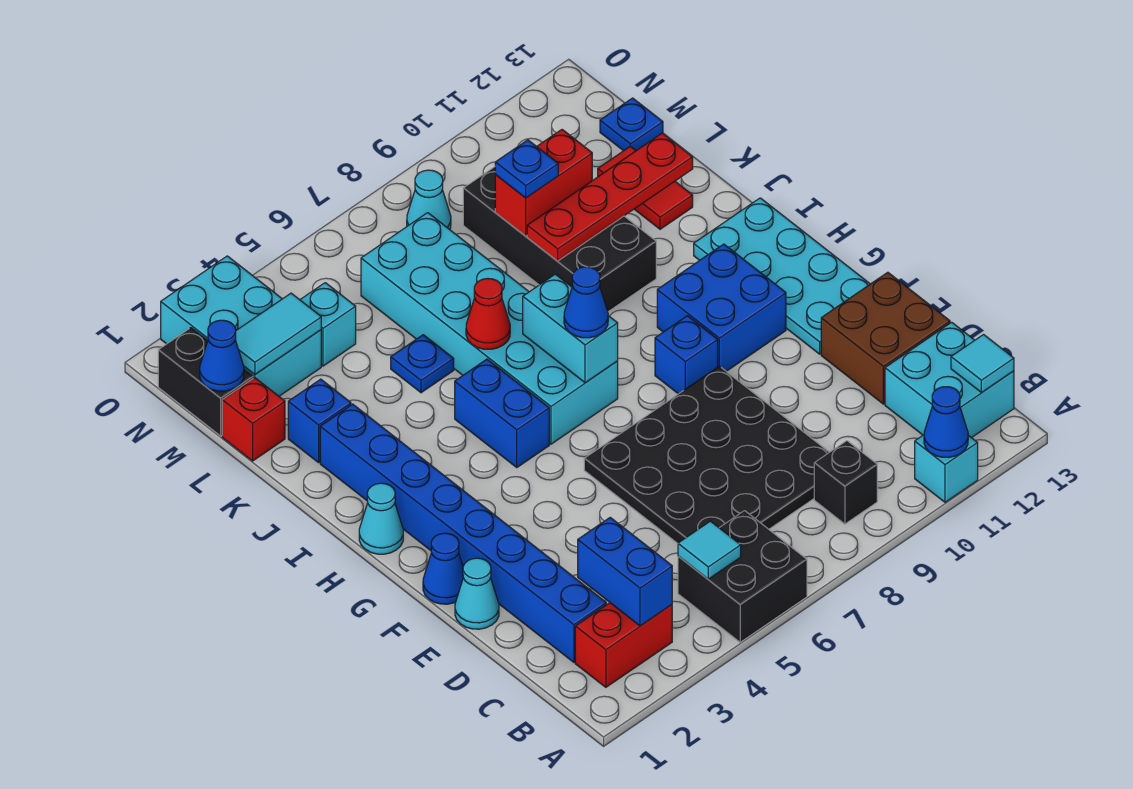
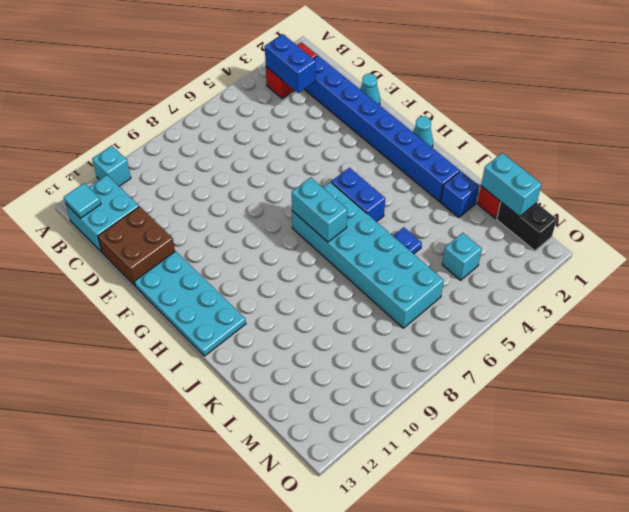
cyan 1x2 brick [481,153,542,217] -> blue 1x1 cone [200,320,244,391]
none -> black 2x2 brick [678,511,807,642]
none -> black 1x1 brick [814,441,877,524]
none -> black 4x4 plate [584,366,829,544]
none -> blue 1x1 cone [423,533,463,604]

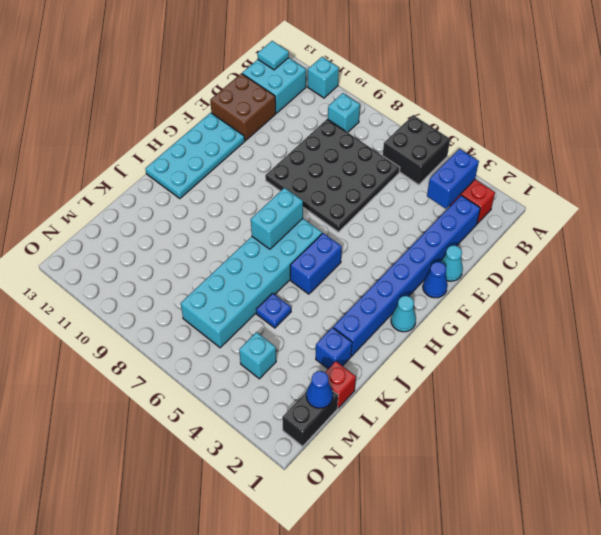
cyan 1x1 brick [328,93,360,132] -> black 1x1 brick [814,441,877,524]
none -> blue 1x1 brick [655,316,718,394]
none -> blue 2x2 brick [657,244,786,371]
none -> black 2x4 brick [463,167,656,312]
none -> red 1x2 tile [598,146,693,229]

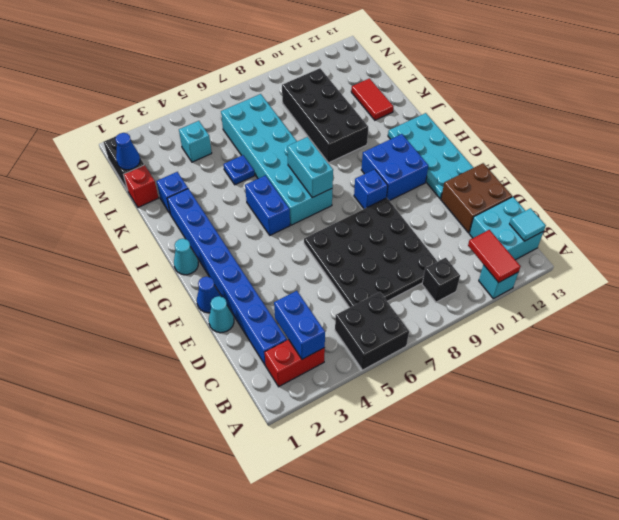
red 1x2 tile [468,230,521,283] -> blue 1x1 cone [924,387,968,458]
none -> cyan 2x3 brick [161,256,321,396]
none -> blue 1x1 plate [600,98,663,151]
none -> cyan 1x1 cone [407,170,451,229]
none -> cyan 1x1 tile [678,521,741,579]

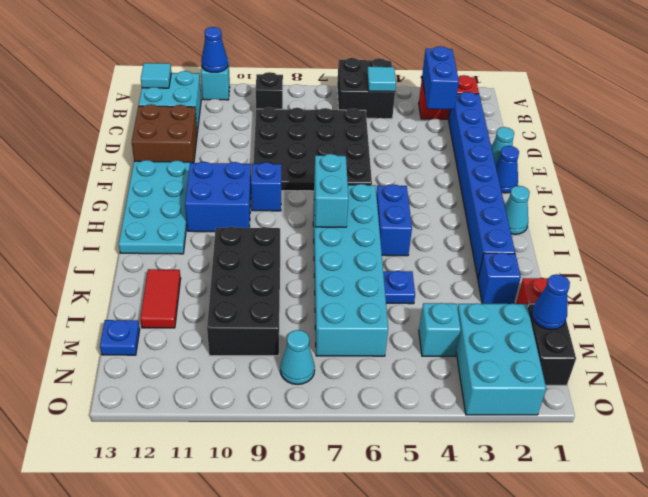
none -> red 1x1 cone [466,278,510,349]
none -> red 1x4 plate [527,133,693,261]
none -> red 1x2 brick [495,130,592,236]
none -> cyan 1x2 tile [235,293,321,374]

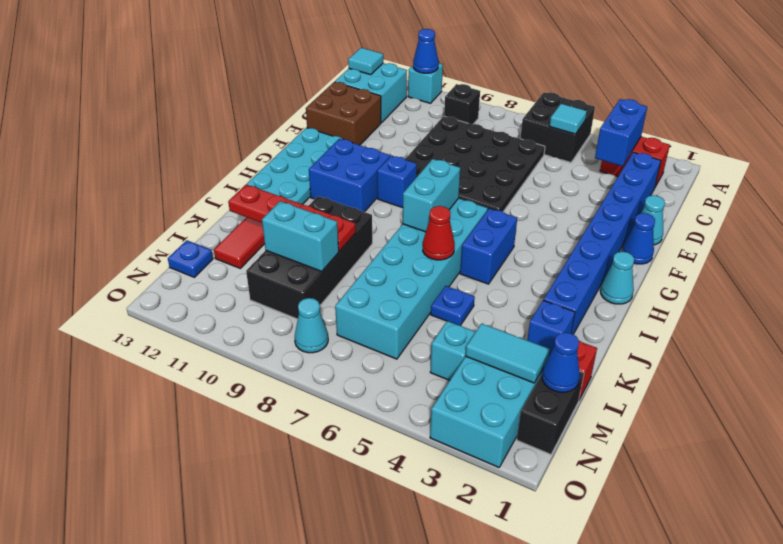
cyan 1x2 brick [262,201,339,271] -> red 1x2 brick [495,130,592,236]
none -> blue 1x1 cone [564,267,608,338]
none -> blue 1x1 plate [495,140,558,198]

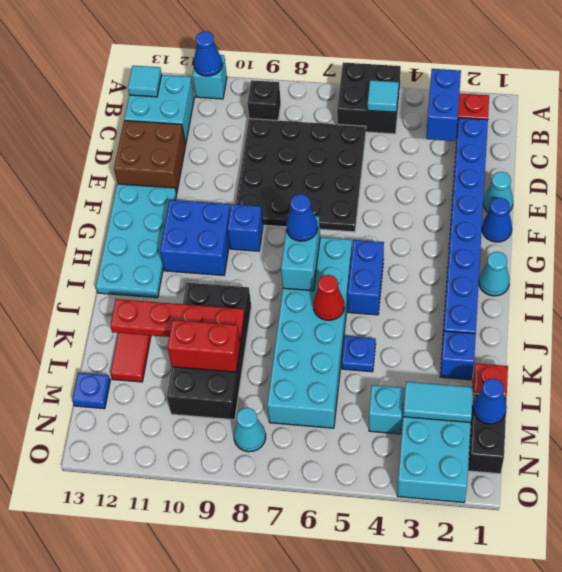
none -> blue 1x1 plate [495,140,558,198]

